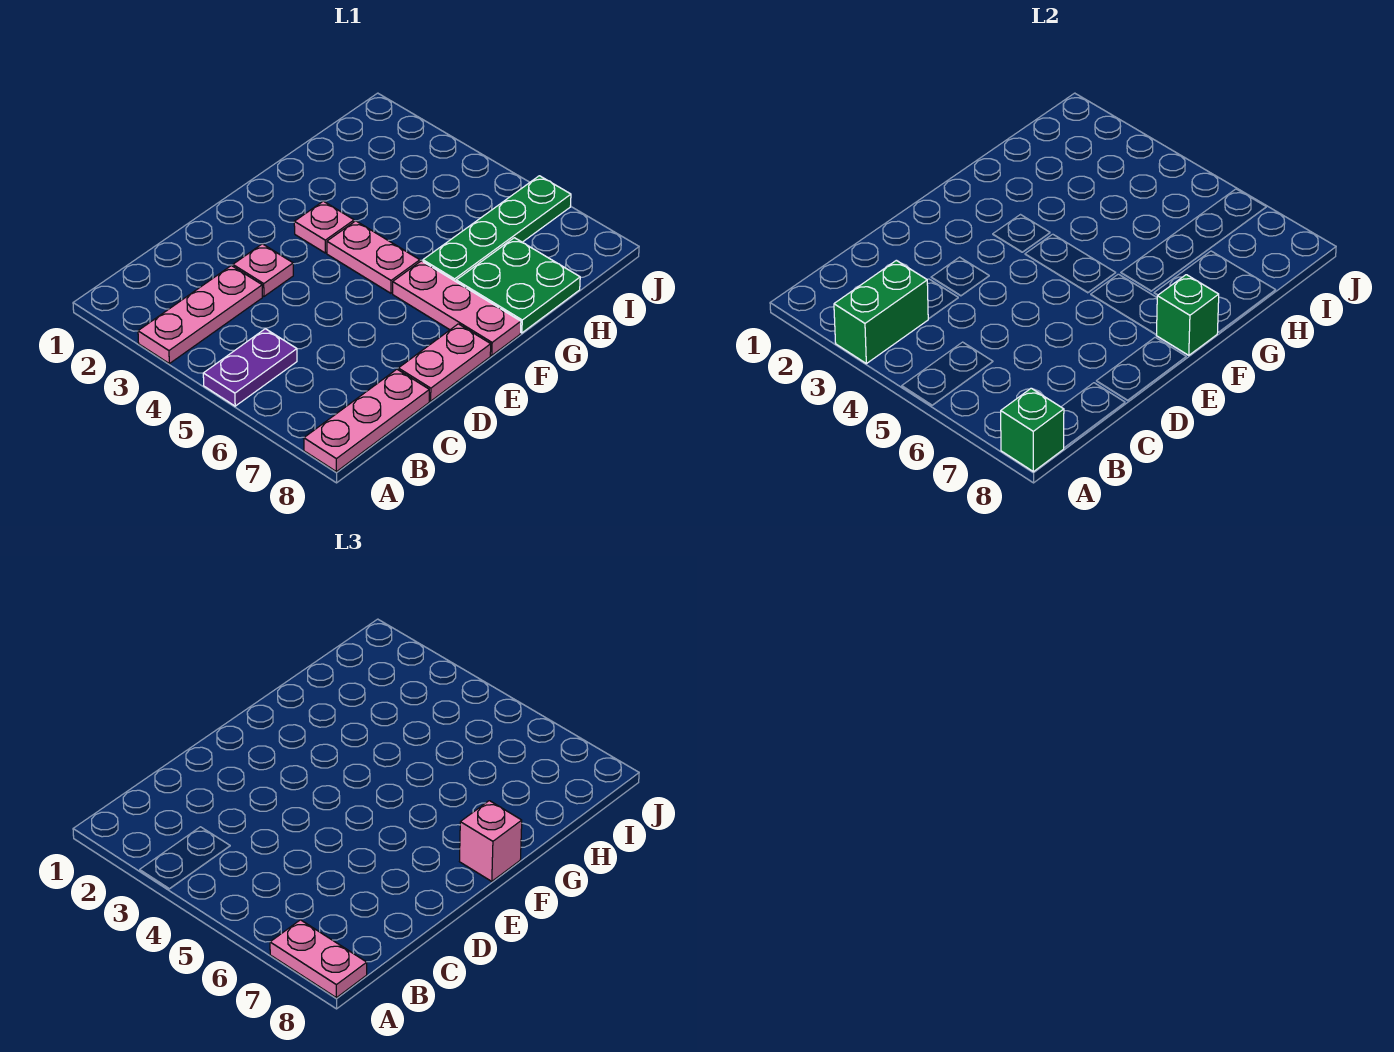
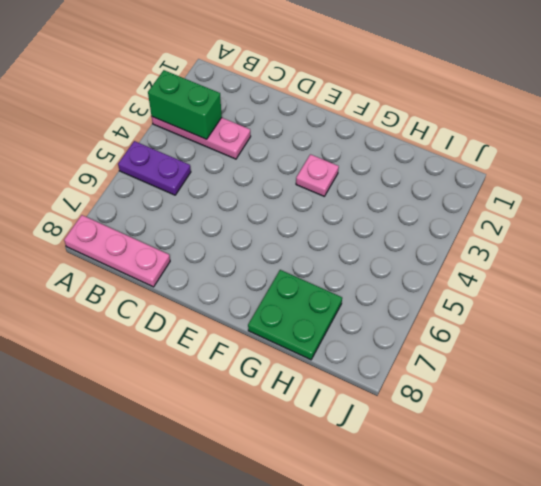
none -> pink 1x1 plate [233,244,293,296]
none -> pink 1x2 plate [398,324,491,401]
none -> pink 1x2 plate [327,221,420,293]

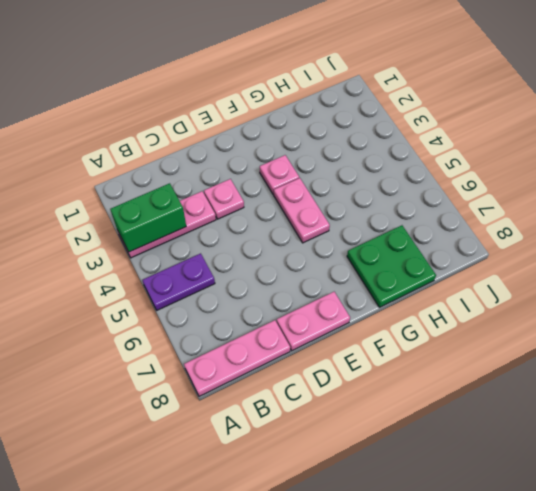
none -> pink 1x3 plate [393,261,521,355]
none -> green 1x4 plate [423,176,571,281]
none -> green 1x1 brick [1001,388,1064,472]

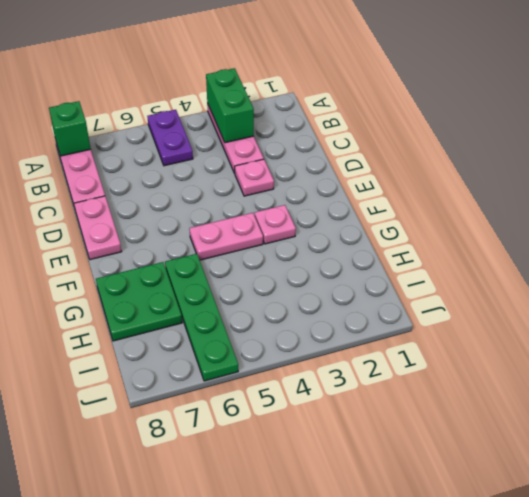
none -> pink 1x3 plate [393,261,521,355]
none -> green 1x1 brick [1157,275,1219,355]
none -> pink 1x2 plate [270,920,367,998]

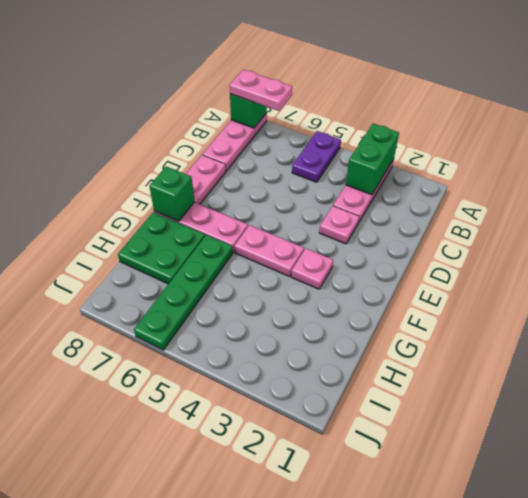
none -> pink 1x1 brick [460,801,522,881]

